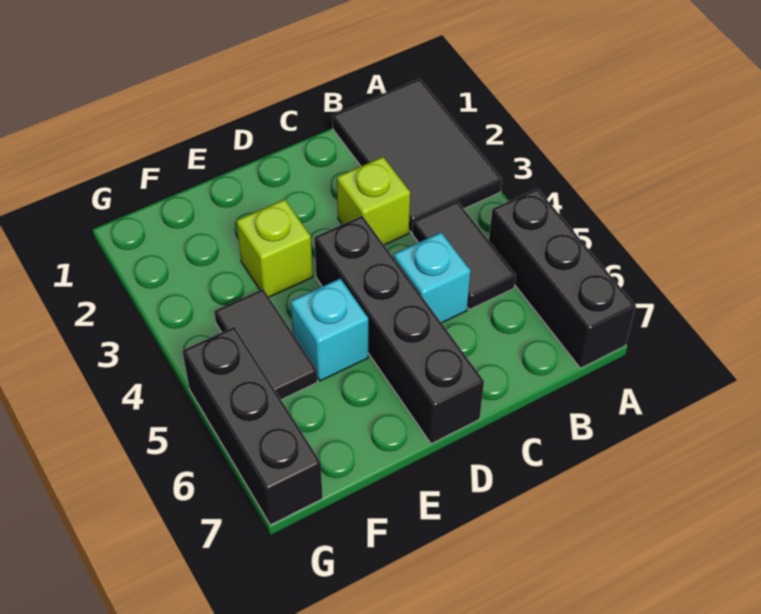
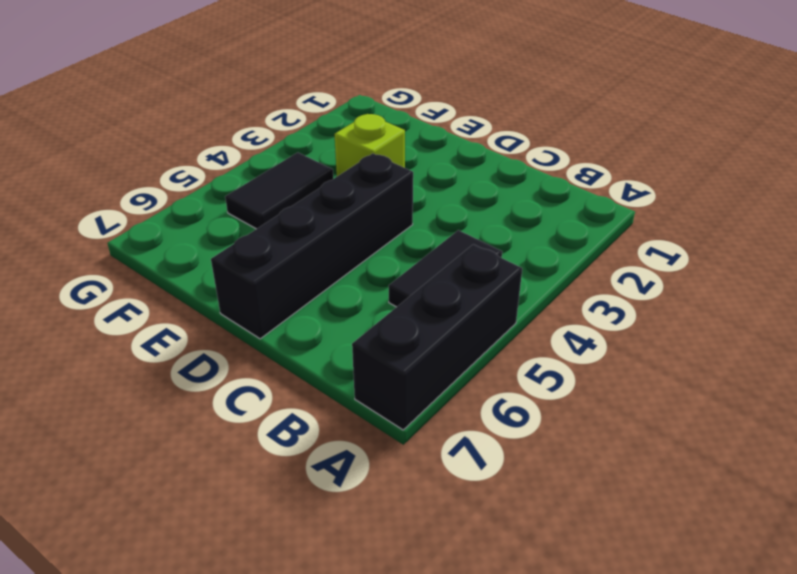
none -> black 2x3 tile [332,79,502,233]
none -> lime 1x1 brick [337,157,410,245]

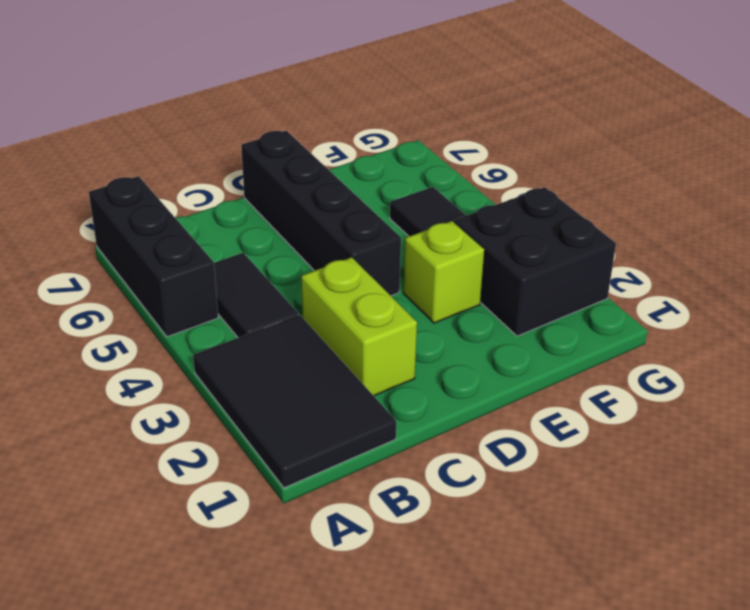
lime 1x2 brick [301,257,417,396] -> lime 1x1 brick [337,157,410,245]
black 2x2 brick [454,187,616,336] -> none
none -> cyan 1x1 brick [394,233,471,323]
none -> cyan 1x1 brick [291,279,368,381]

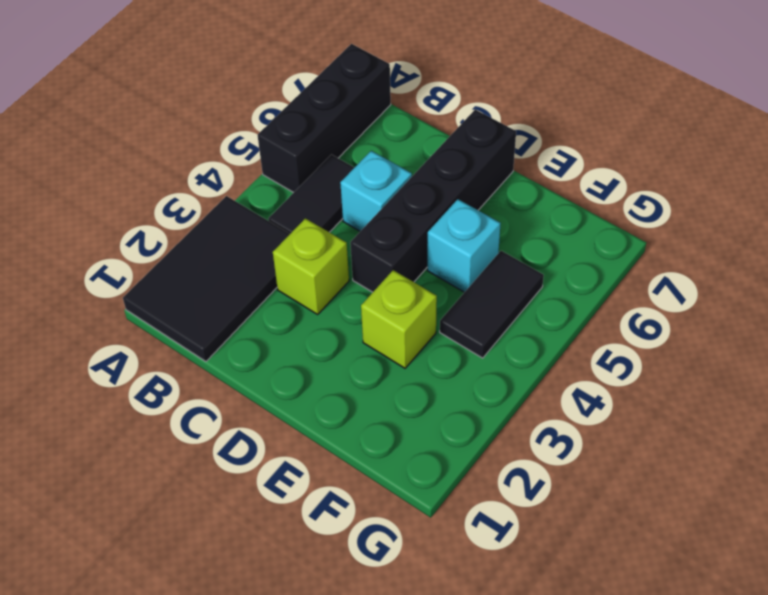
none -> black 1x3 brick [183,327,323,525]

